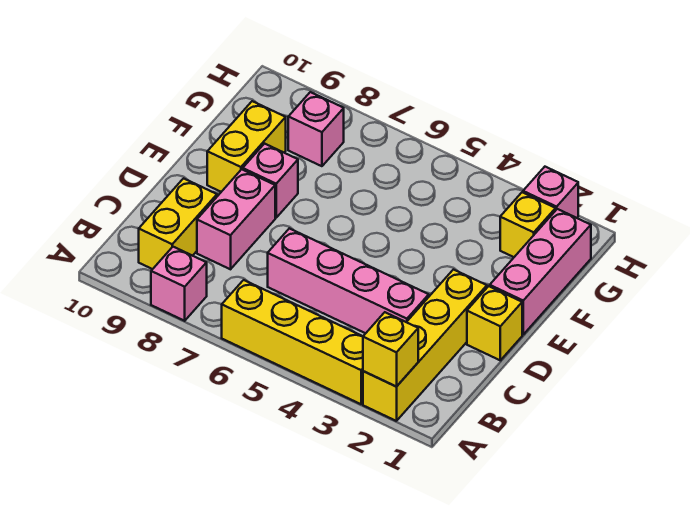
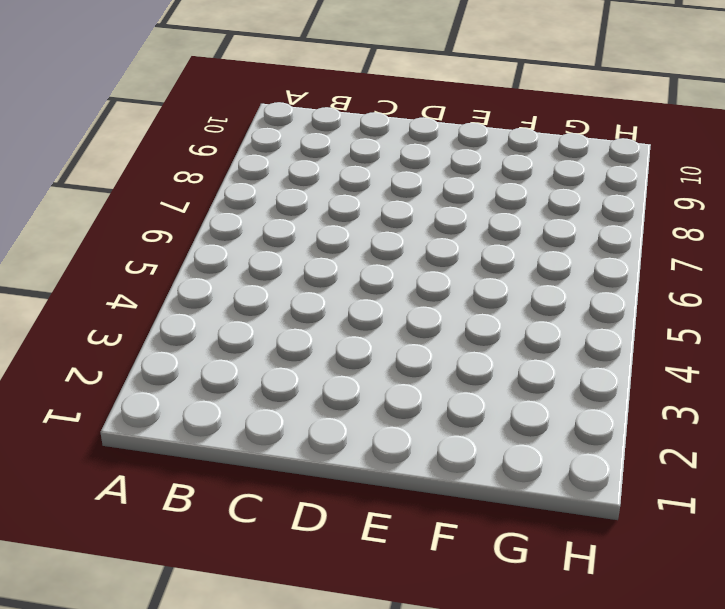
none -> yellow 1x4 brick [363,270,487,421]
none -> yellow 1x4 brick [222,280,363,404]
none -> pink 1x1 brick [151,247,207,321]

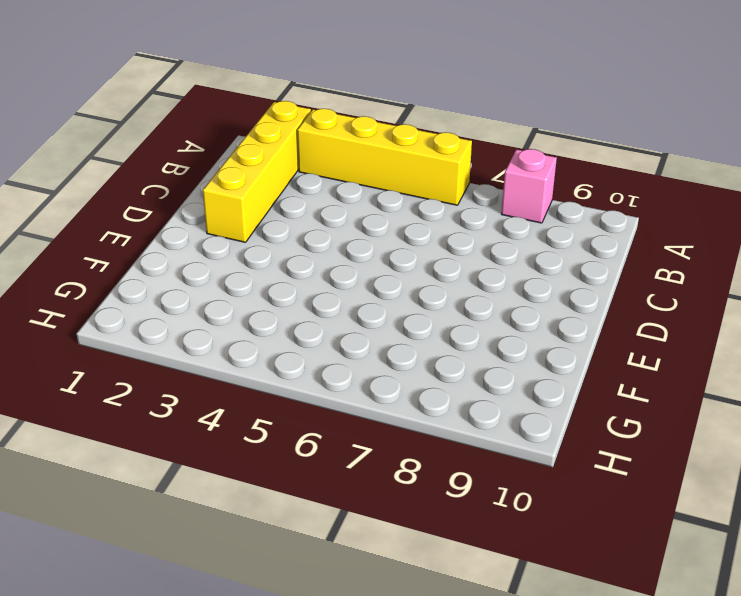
none -> yellow 1x2 brick [139,178,217,269]
none -> pink 1x4 brick [268,228,429,333]
none -> pink 1x2 brick [197,169,275,269]

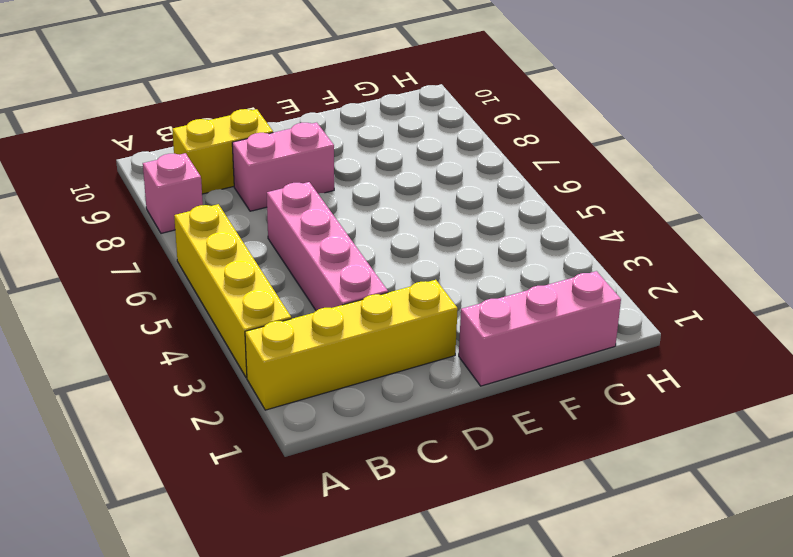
none -> yellow 1x1 brick [467,286,522,360]
none -> pink 1x1 brick [243,144,298,218]
none -> yellow 1x2 brick [207,101,286,192]

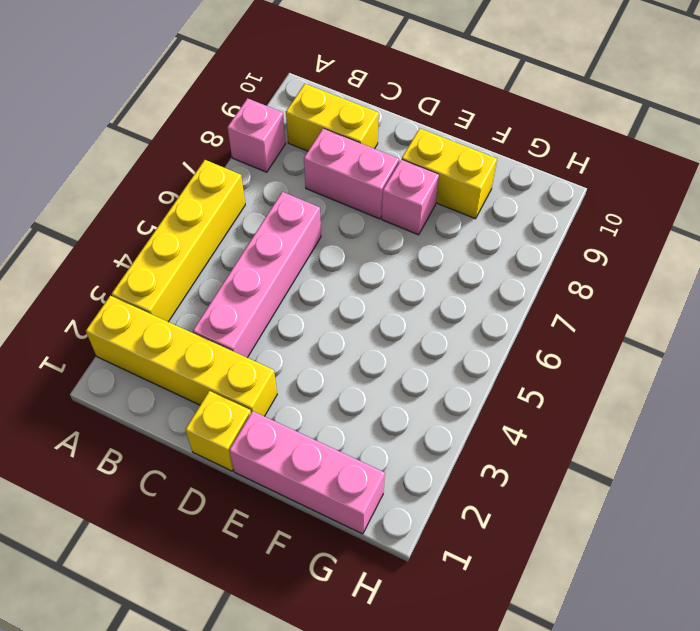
none -> yellow 1x1 brick [500,192,556,257]
none -> pink 1x1 brick [288,92,344,166]
none -> pink 1x1 brick [523,167,578,218]

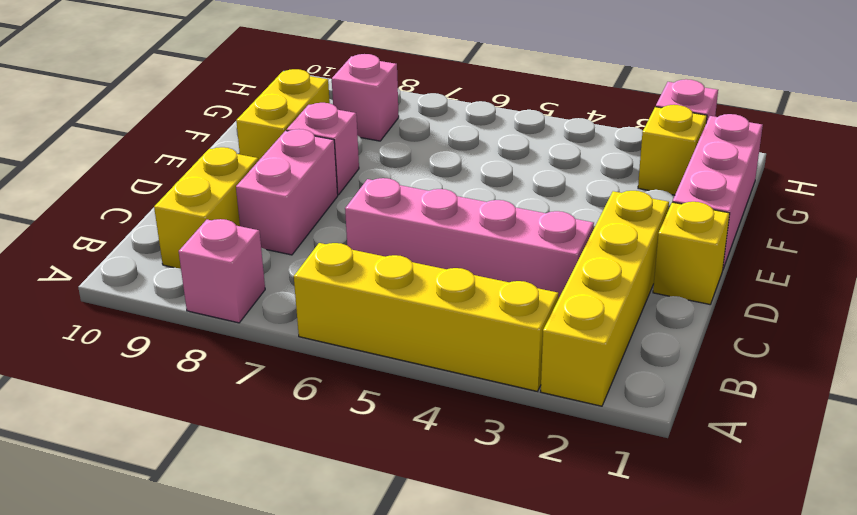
none -> yellow 1x1 brick [363,312,418,387]

